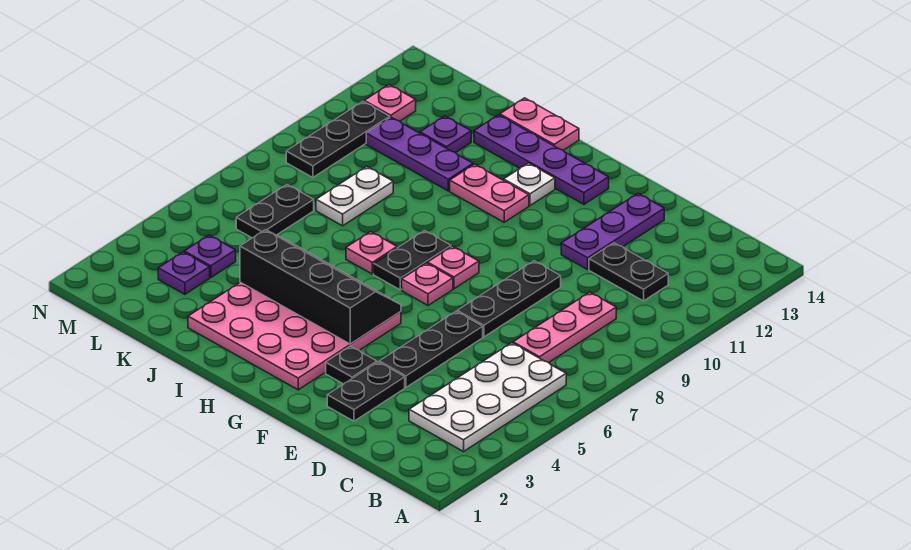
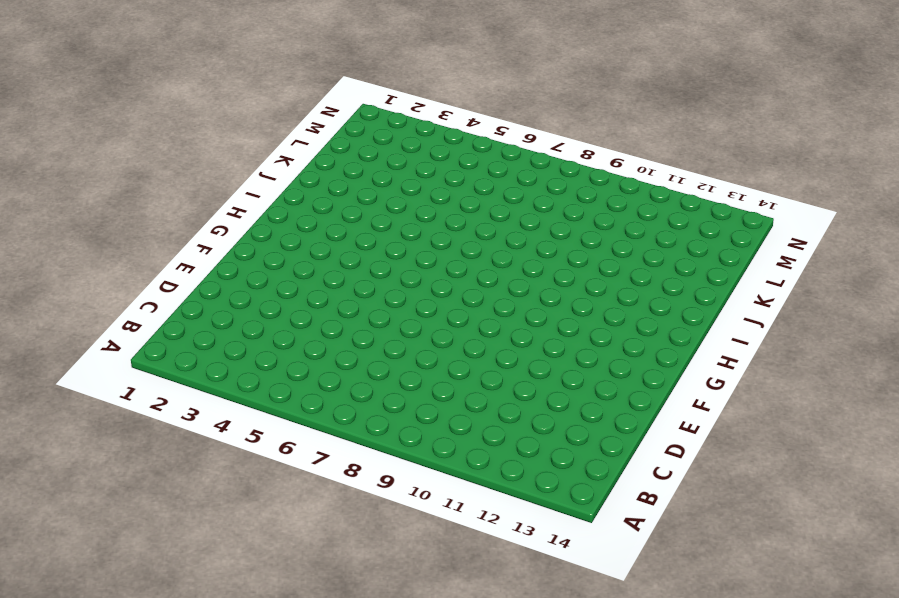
none -> white 2x4 plate [409,343,566,452]
none -> pink 1x3 plate [513,292,616,363]
none -> black 1x2 plate [589,243,668,301]

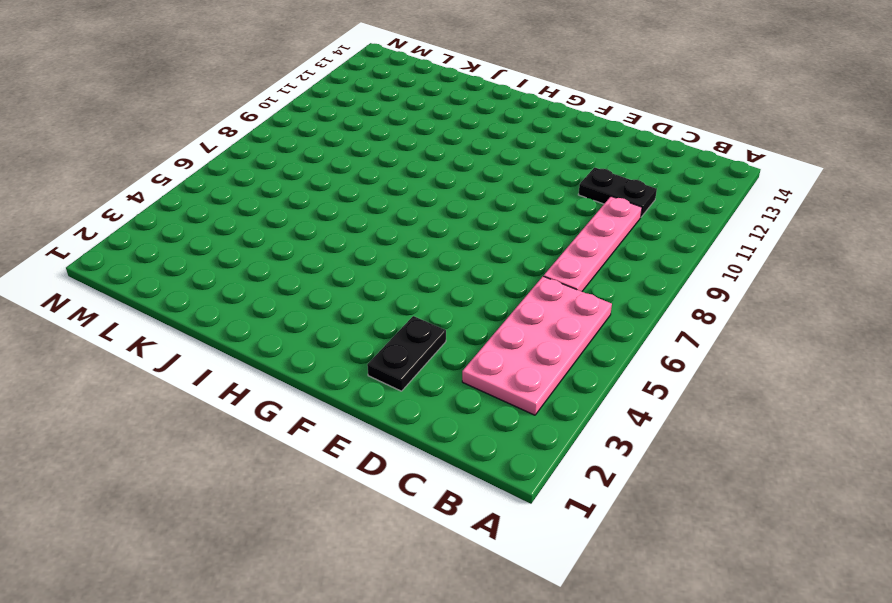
pink 2x4 plate [462,276,612,415] -> white 2x4 plate [409,343,566,452]
pink 1x4 plate [544,196,642,291] -> pink 1x3 plate [513,292,616,363]
none -> black 1x3 plate [379,311,483,388]
none -> black 1x3 plate [457,261,561,337]
none -> purple 1x3 plate [561,194,664,269]

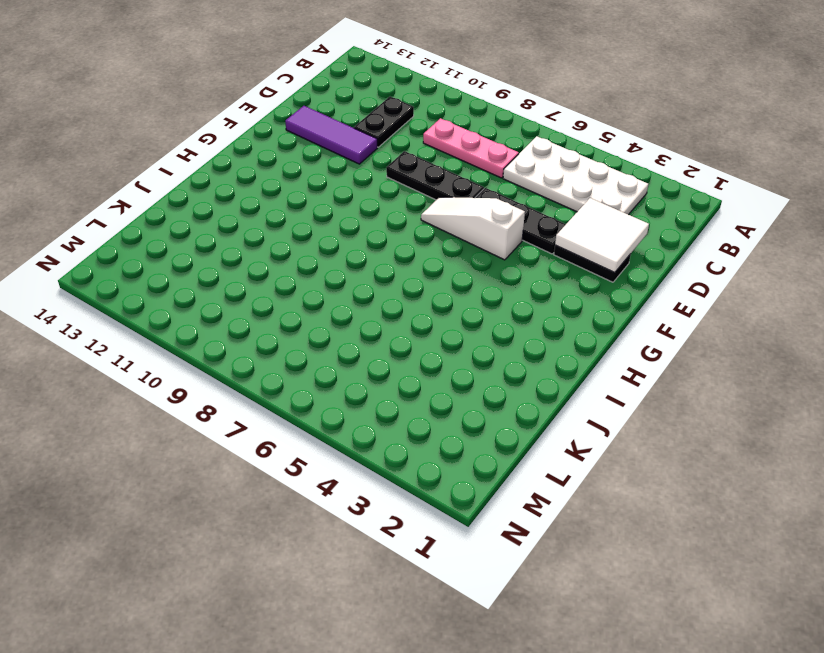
white 2x2 tile [555,198,649,273] -> none
purple 1x3 tile [285,106,377,164] -> purple 1x3 plate [561,194,664,269]
white 1x3 slope [421,197,525,260] -> none
none -> black 1x1 plate [326,346,377,384]
none -> pink 4x4 plate [188,282,401,390]
none -> pink 1x1 plate [402,263,453,306]

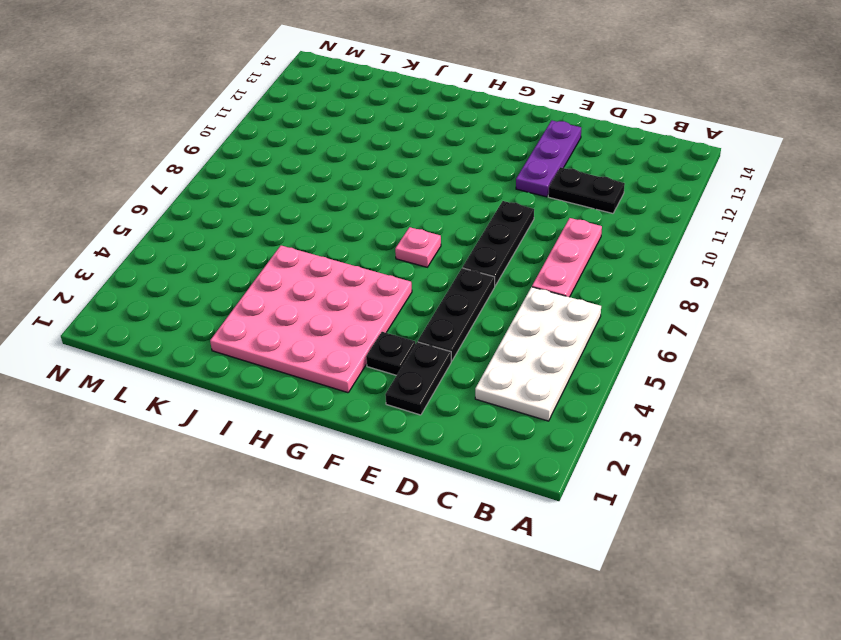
none -> pink 1x1 plate [428,246,479,289]
none -> purple 1x4 plate [474,115,609,204]
none -> black 1x2 plate [374,231,451,290]

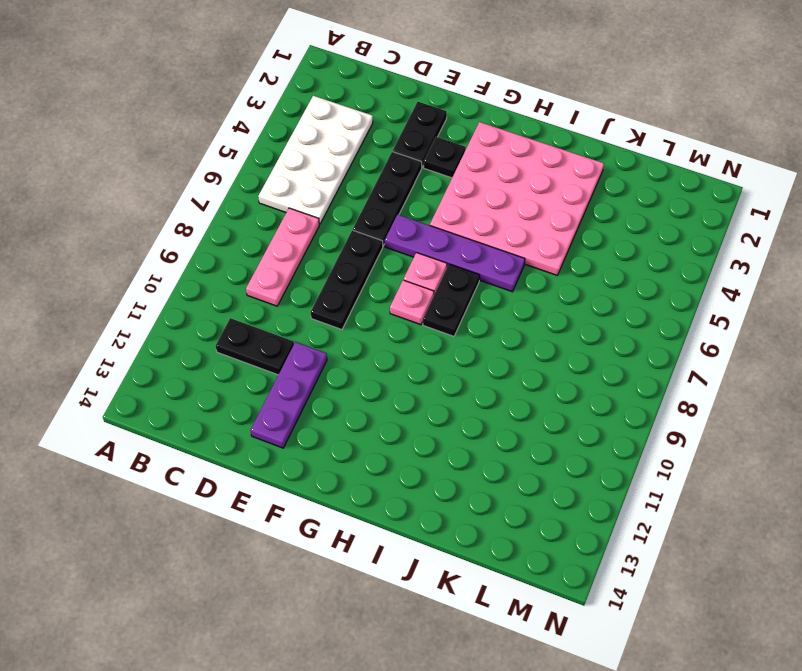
purple 1x4 plate [385,214,525,292] -> purple 1x4 plate moved to [474,115,609,204]
none -> pink 1x2 plate [450,164,529,222]
none -> white 1x1 plate [504,163,555,206]
none -> pink 1x1 plate [346,232,397,274]

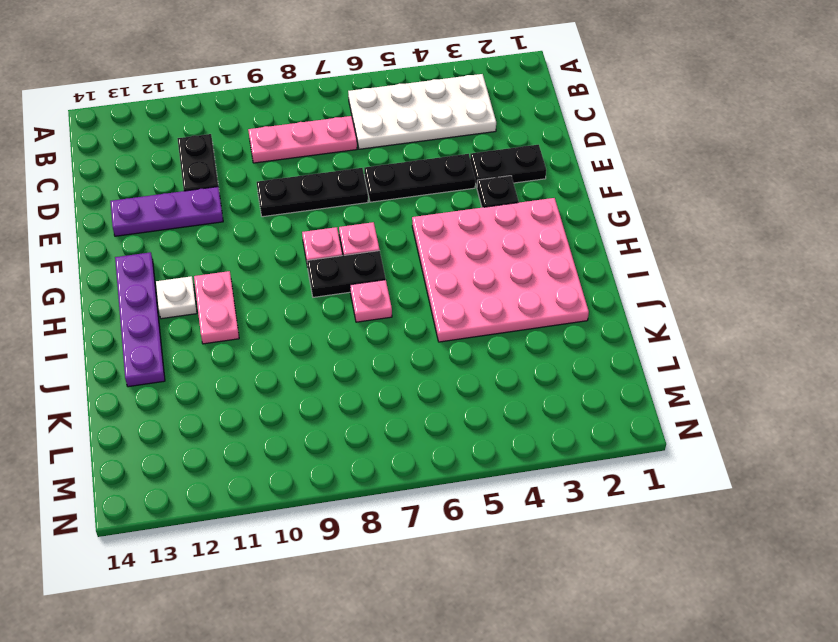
none -> pink 1x2 plate [500,98,579,150]
none -> purple 1x3 plate [366,117,473,191]
none -> white 1x2 plate [316,167,393,226]

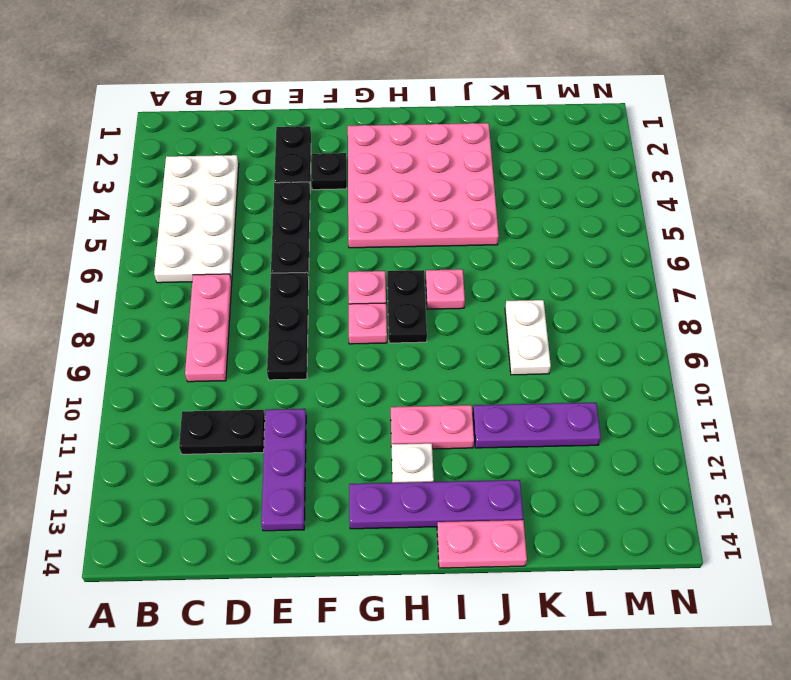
none -> purple 1x1 plate [420,116,471,153]
none -> purple 1x1 plate [158,252,210,294]
none -> purple 1x1 plate [184,235,236,278]

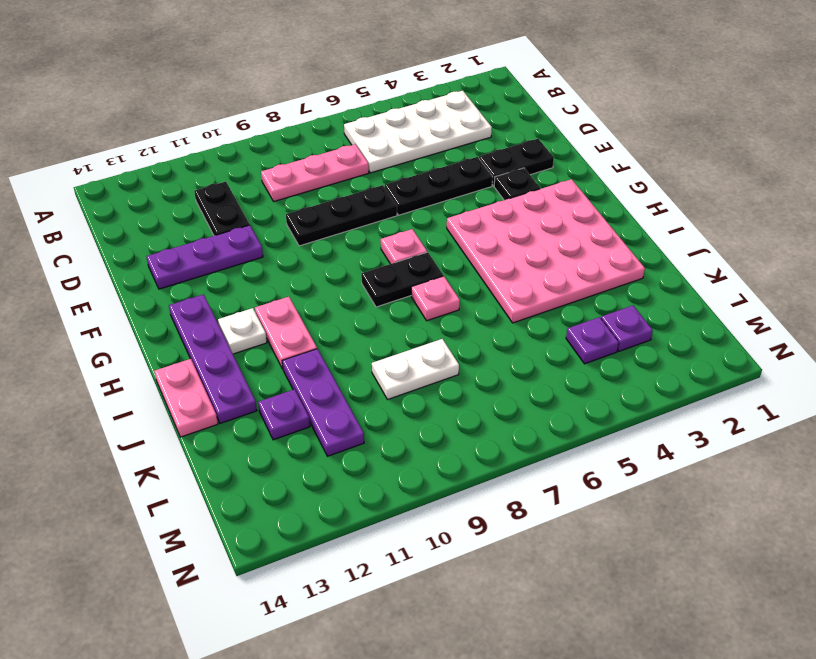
none -> pink 1x1 plate [428,246,479,289]
none -> black 1x2 plate [236,185,314,238]
none -> black 1x3 plate [286,102,390,178]

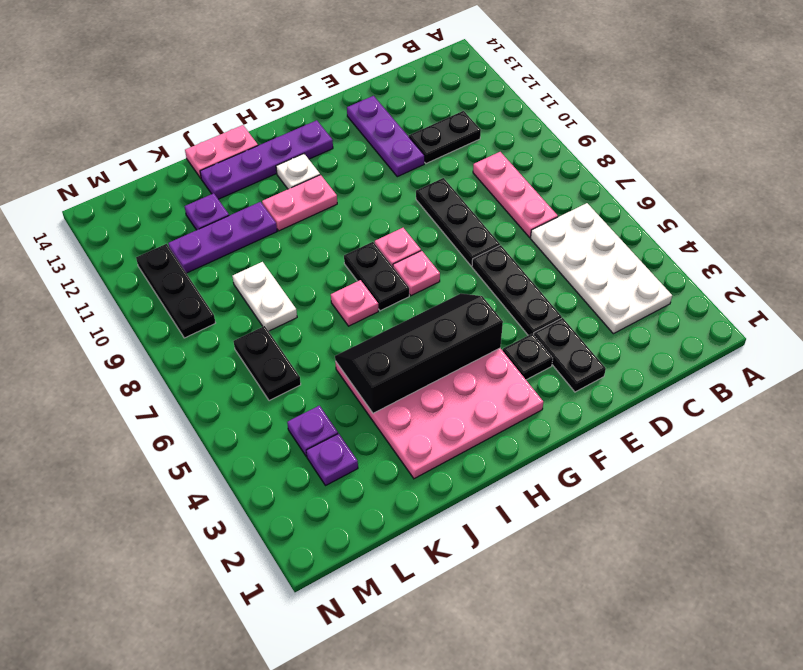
none -> pink 1x1 plate [364,85,416,121]

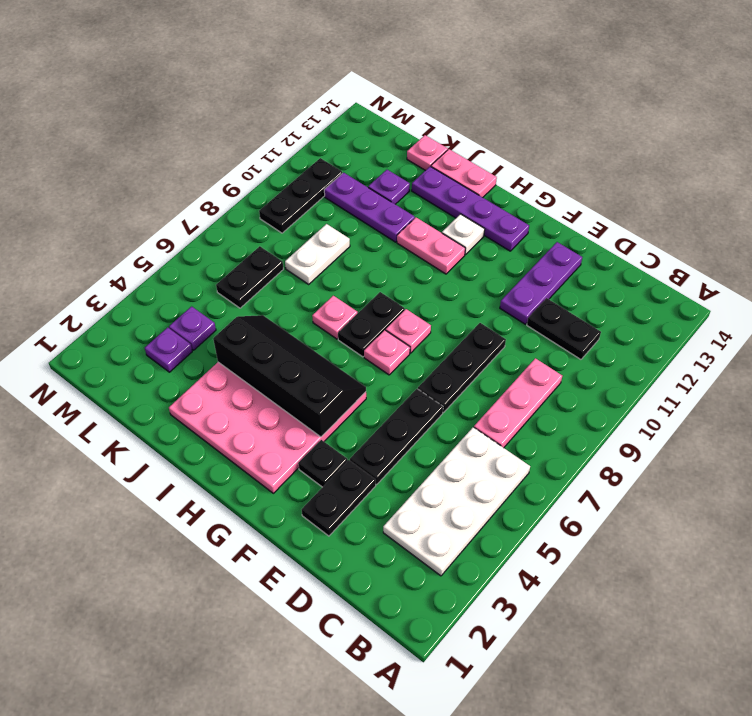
pink 1x1 plate [407,135,448,171] -> pink 1x1 plate moved to [364,85,416,121]

